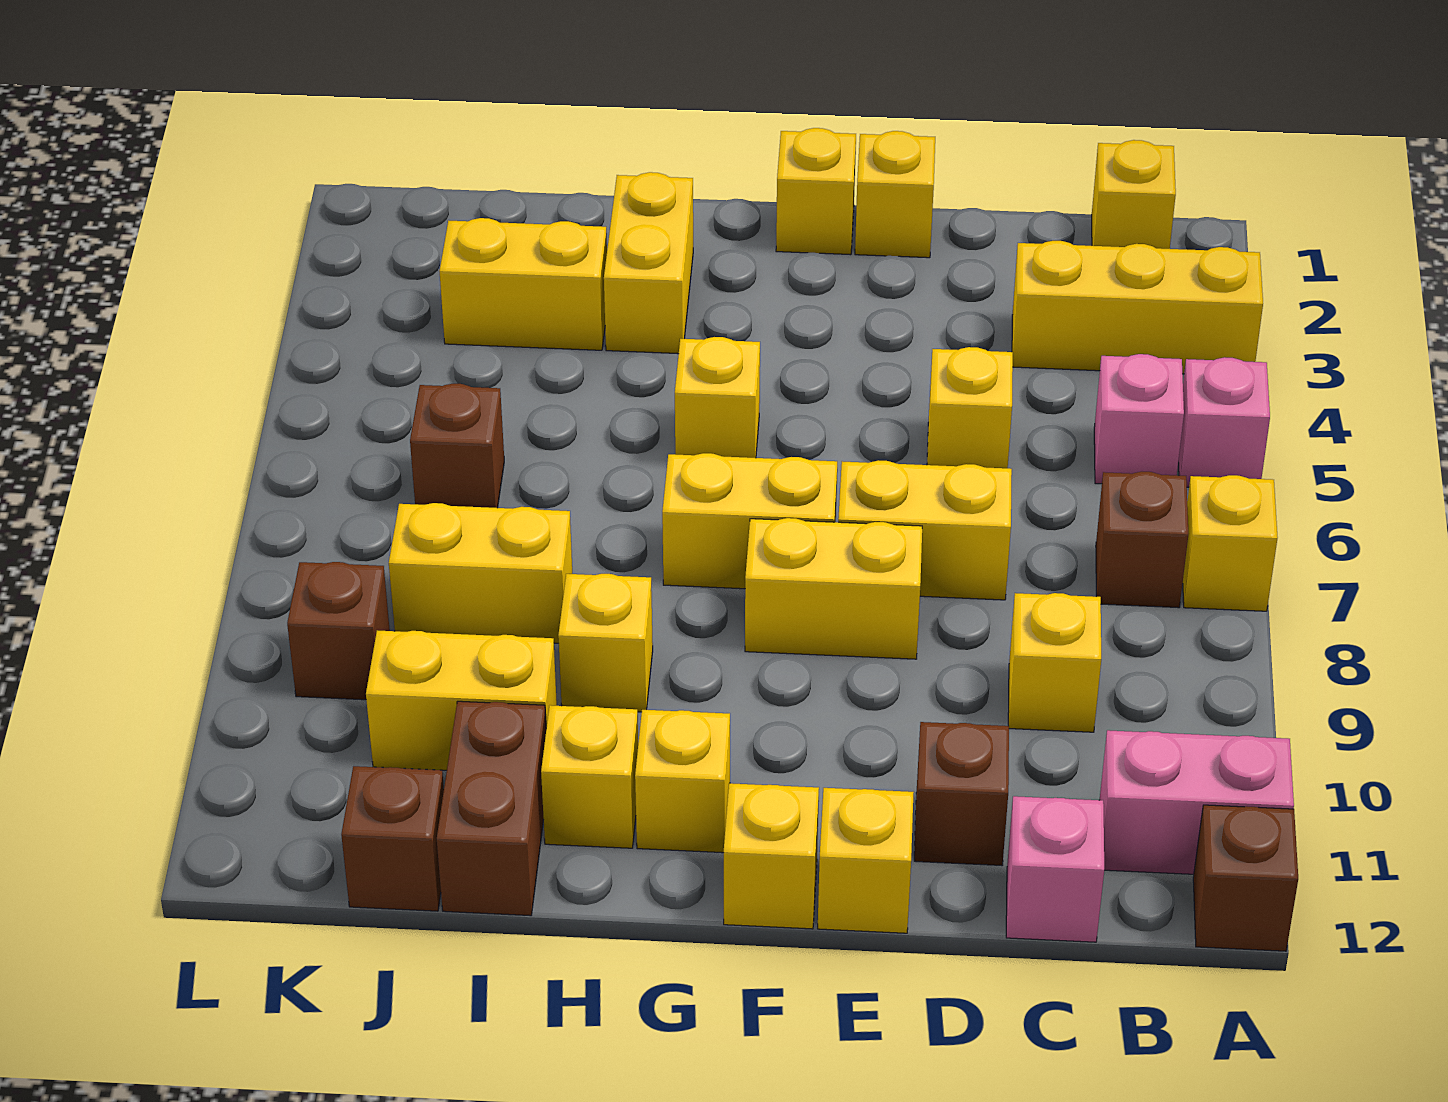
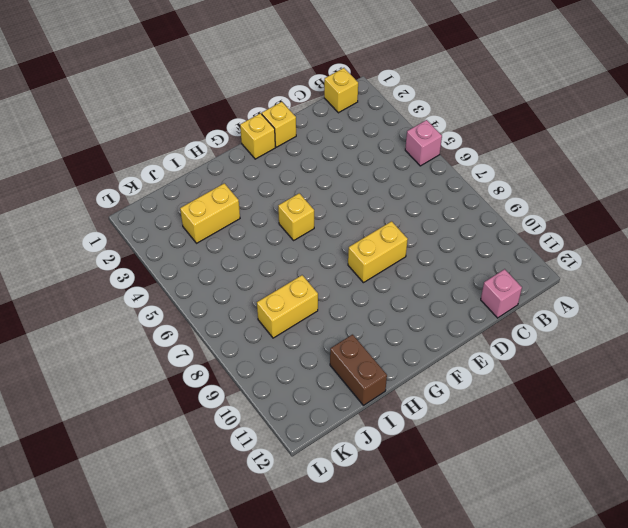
none -> yellow 1x3 brick [1012,241,1263,374]
none -> yellow 1x1 brick [1183,475,1278,611]
none -> pink 1x2 brick [1100,730,1294,874]
none -> brown 1x1 brick [1193,805,1298,951]

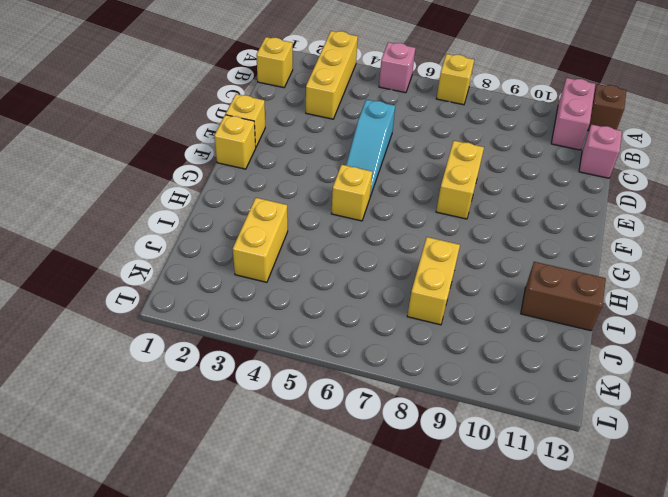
cyan 1x3 slope [346,99,395,197] -> yellow 1x1 brick [927,347,1013,468]
none -> pink 1x1 brick [1094,354,1184,484]
none -> brown 1x1 brick [1096,472,1188,608]
none -> yellow 1x1 brick [1008,593,1101,732]
none -> yellow 1x2 brick [838,460,1012,600]

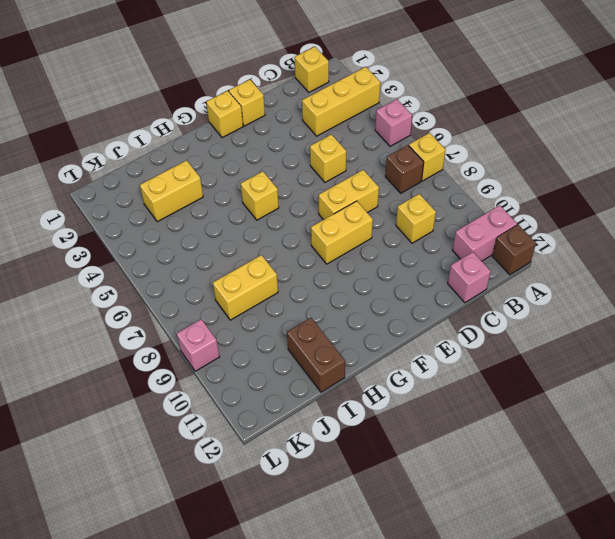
pink 1x1 brick [177,319,219,371] -> pink 1x1 brick moved to [1094,354,1184,484]
none -> brown 1x1 brick [914,722,1009,865]
none -> yellow 1x1 brick [818,788,914,933]
none -> yellow 1x2 brick [662,453,837,589]
none -> yellow 1x1 brick [724,783,819,929]

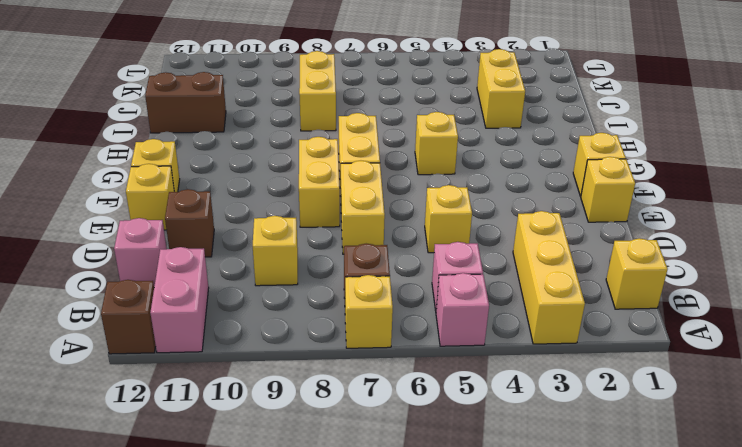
none -> yellow 1x1 brick [635,709,730,853]
none -> yellow 1x2 brick [604,172,693,354]
none -> yellow 1x1 brick [558,574,653,712]
none -> yellow 1x1 brick [541,705,638,848]

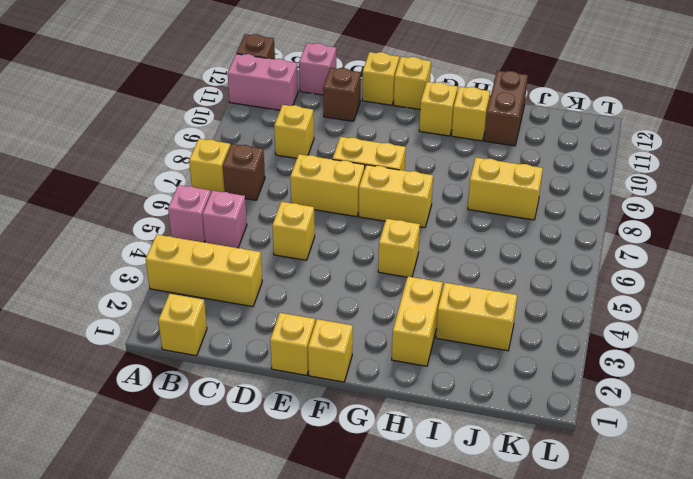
none -> yellow 1x1 brick [558,574,653,712]
none -> yellow 1x2 brick [366,630,557,770]
none -> brown 1x1 brick [410,384,504,508]
none -> brown 1x1 brick [341,766,444,911]

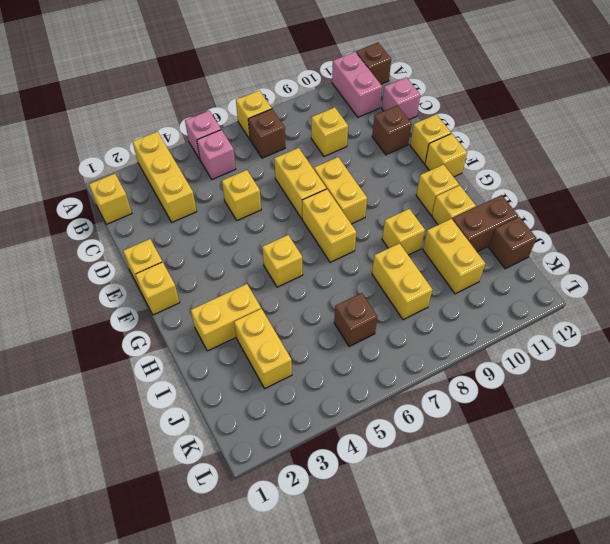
none -> brown 1x1 brick [287,562,390,700]

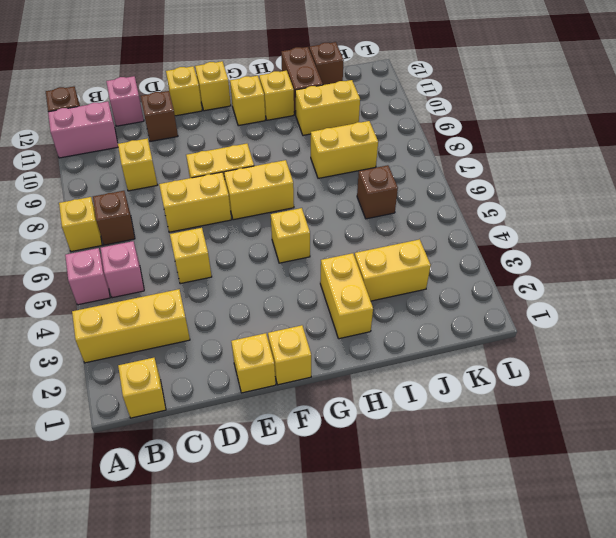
none -> yellow 1x1 brick [558,574,653,712]
none -> brown 1x1 brick [287,562,390,700]

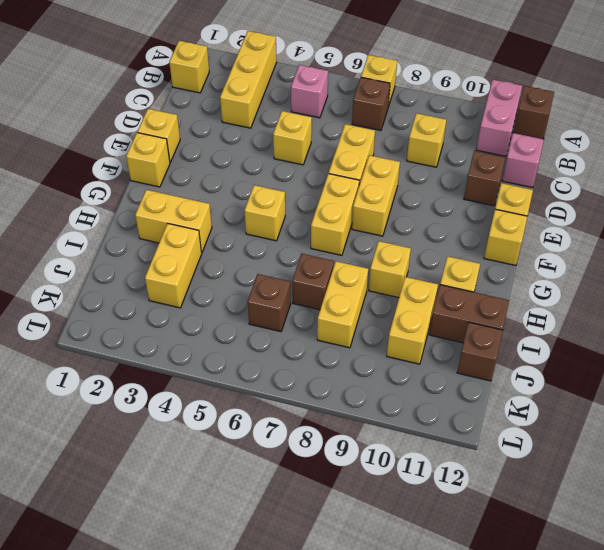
brown 1x1 brick [292,254,334,310] -> brown 1x1 brick moved to [287,562,390,700]
none -> pink 1x1 brick [1178,357,1270,487]
none -> yellow 1x1 brick [635,709,730,853]

